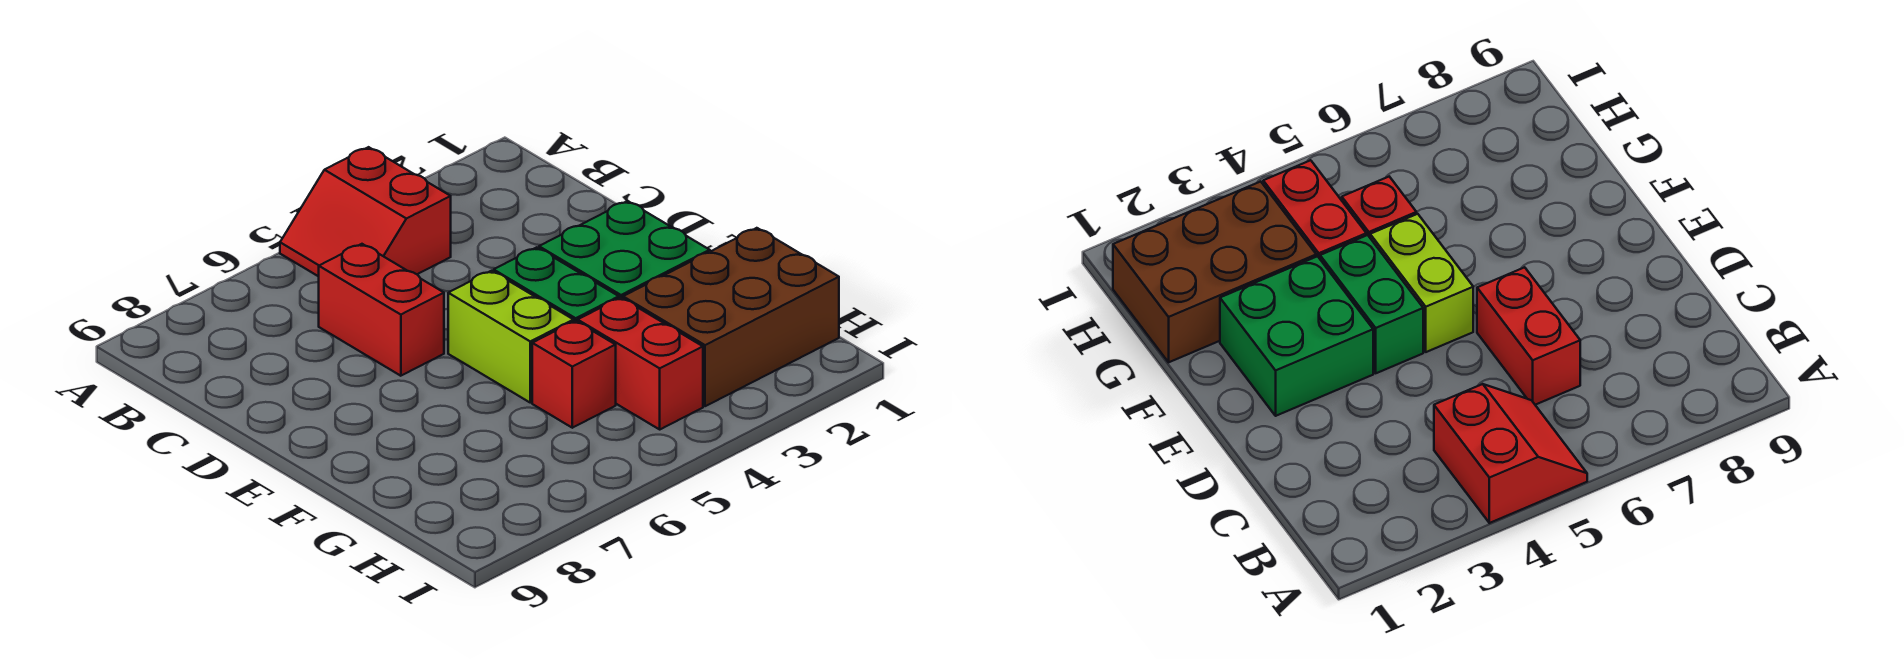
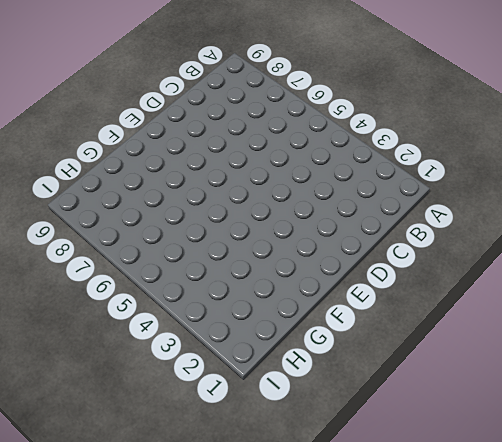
none -> red 2x2 slope [280,147,451,277]
none -> red 1x2 brick [319,244,444,376]

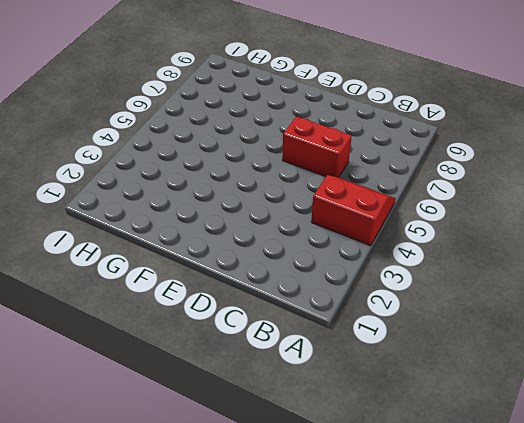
none -> green 2x2 brick [539,201,710,298]
none -> green 1x2 brick [494,247,619,322]

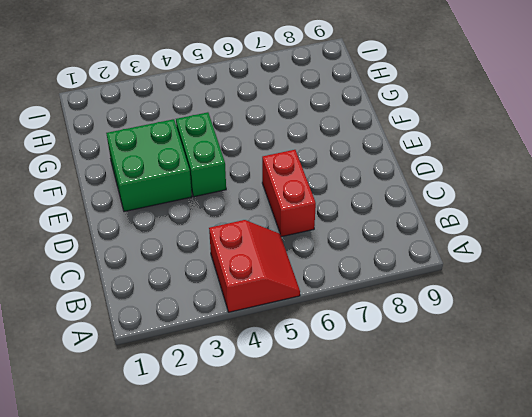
none -> lime 1x2 brick [448,271,573,403]
none -> brown 2x3 brick [623,228,839,406]

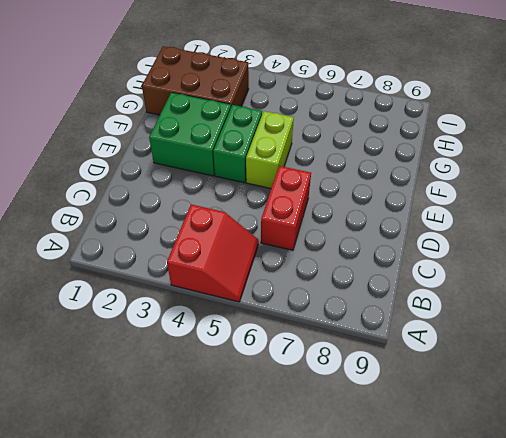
none -> red 1x2 brick [578,298,703,429]
none -> red 1x1 brick [532,321,616,428]

